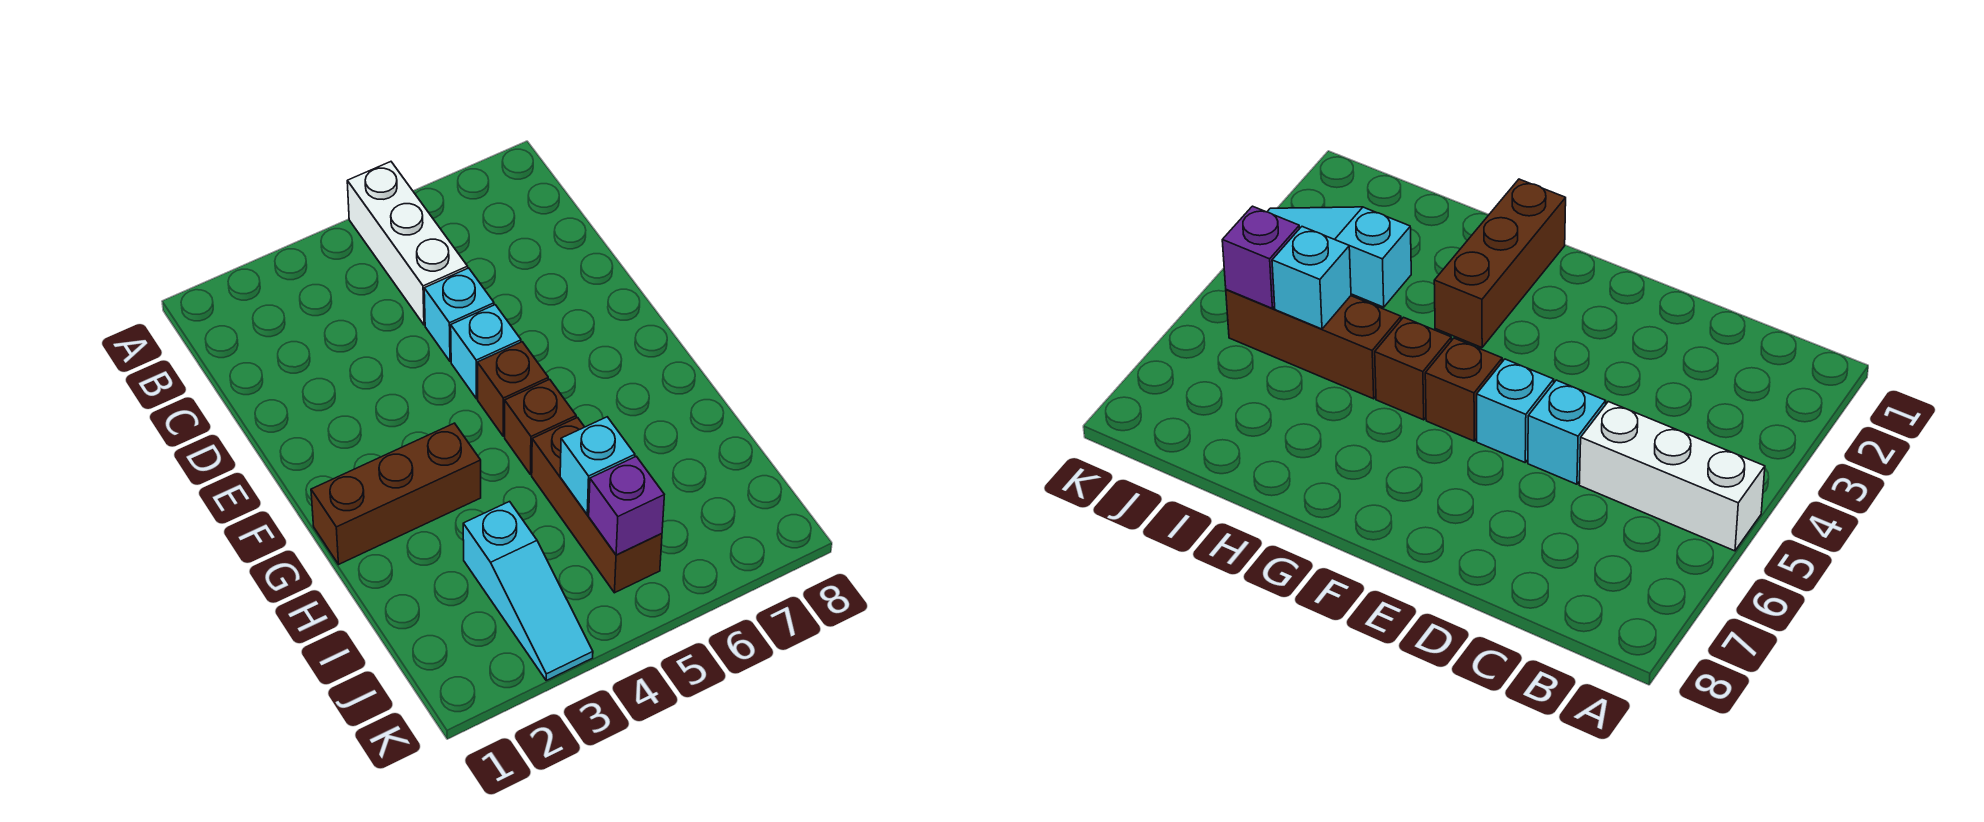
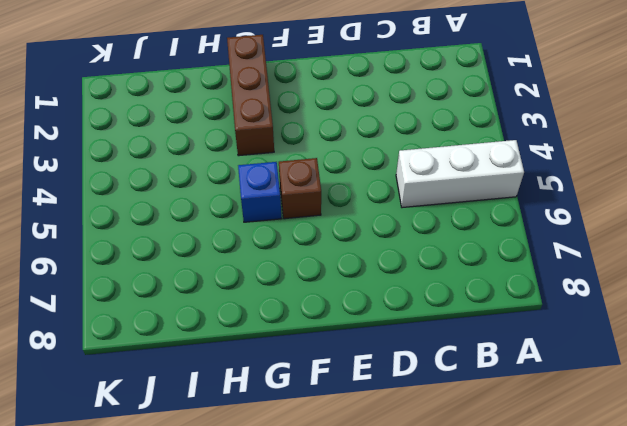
blue 1x1 brick [238,162,281,222] -> brown 1x1 brick [505,379,576,475]
none -> cyan 1x1 brick [424,268,494,362]
none -> cyan 1x1 brick [451,305,521,399]

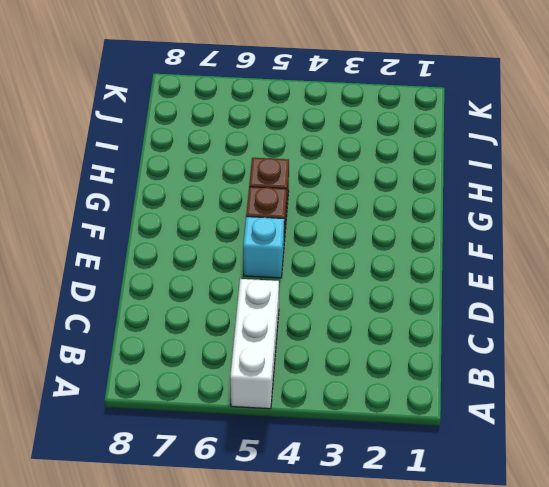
none -> cyan 1x1 brick [424,268,494,362]
none -> brown 1x3 brick [311,423,481,564]

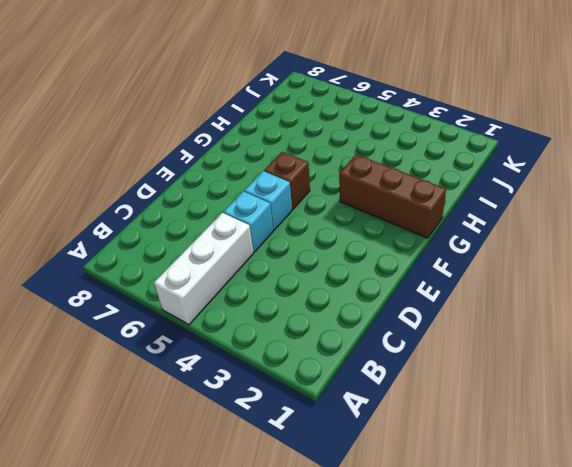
none -> brown 1x1 brick [505,379,576,475]
none -> brown 1x3 brick [532,418,662,593]

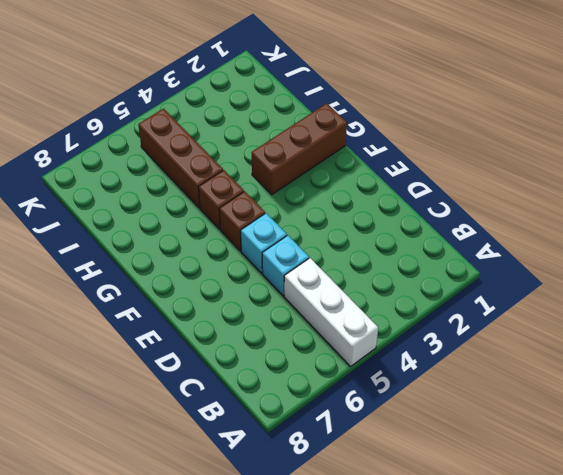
none -> cyan 1x3 slope [463,502,593,680]
none -> cyan 1x1 brick [560,417,635,515]

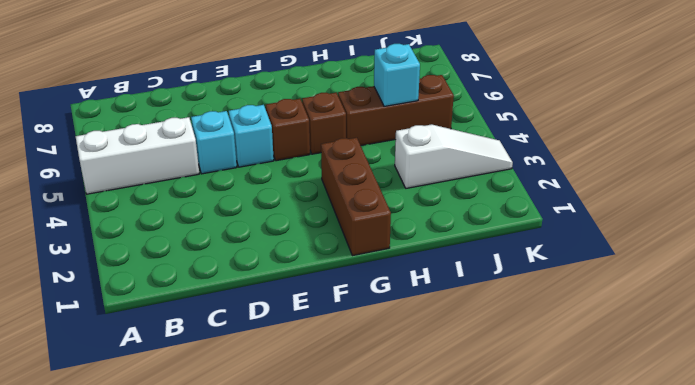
white 1x3 slope [395,124,513,188] -> cyan 1x3 slope [463,502,593,680]
none -> purple 1x1 brick [589,456,664,555]

